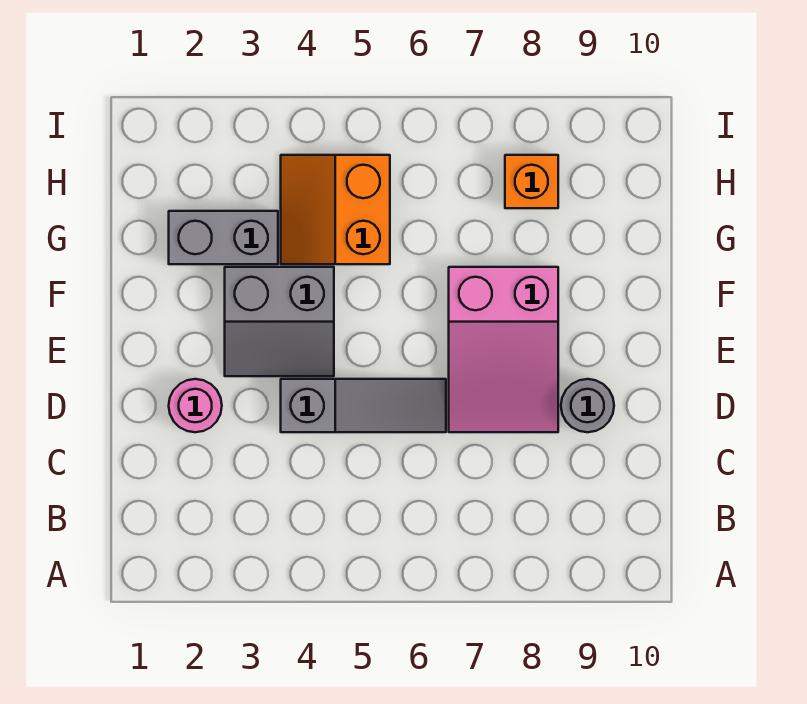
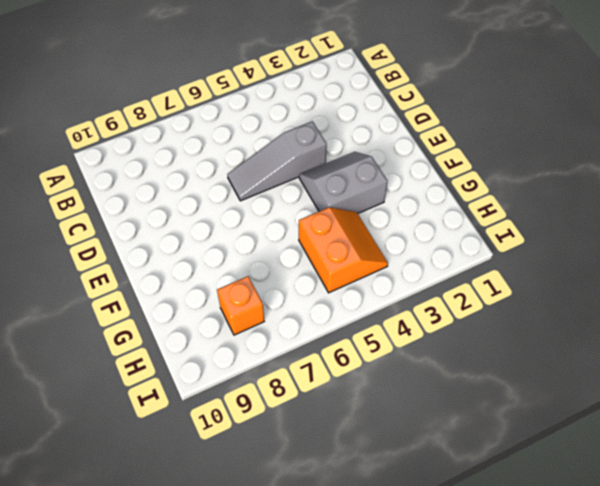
none -> pink 1x1 round brick [169,379,222,432]
none -> pink 2x3 slope [449,267,558,432]

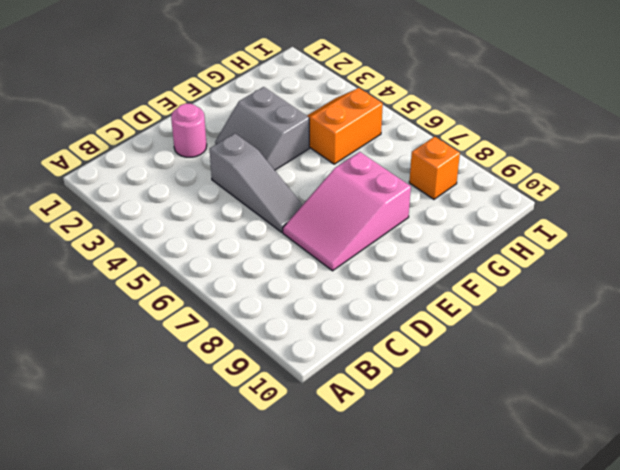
none -> grey 1x1 round brick [561,379,614,432]
none -> grey 1x2 brick [169,211,278,264]

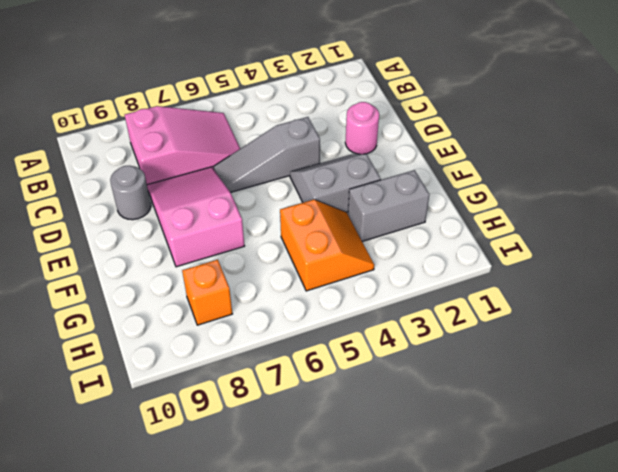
pink 2x3 slope [125,106,240,185] -> none

